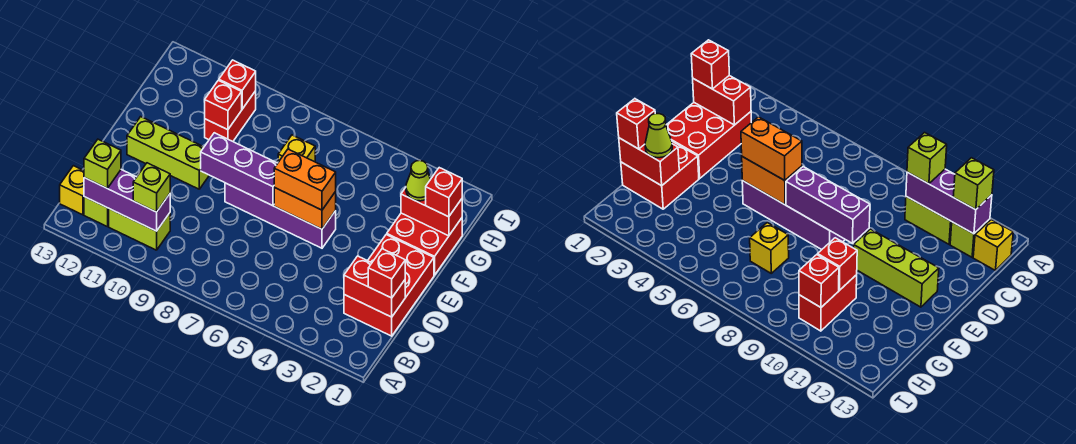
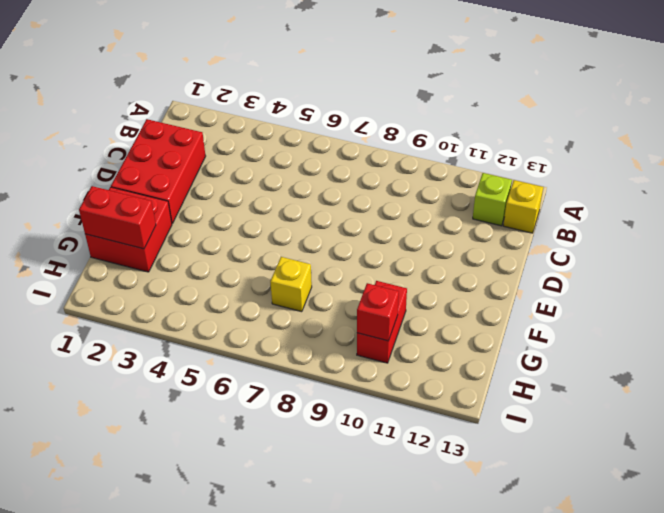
none -> lime 1x2 brick [109,209,170,250]
none -> purple 1x4 brick [225,183,336,248]
none -> lime 1x3 brick [127,117,209,189]

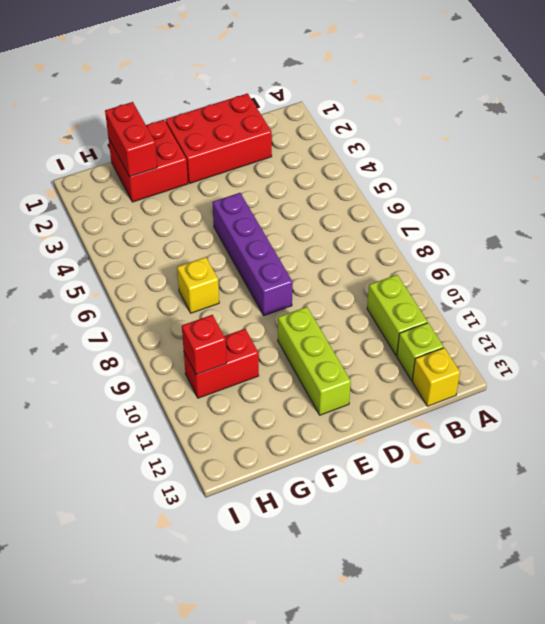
none -> purple 1x3 brick [84,170,170,231]
none -> red 1x2 brick [344,256,405,317]
none -> orange 1x2 brick [274,188,336,229]

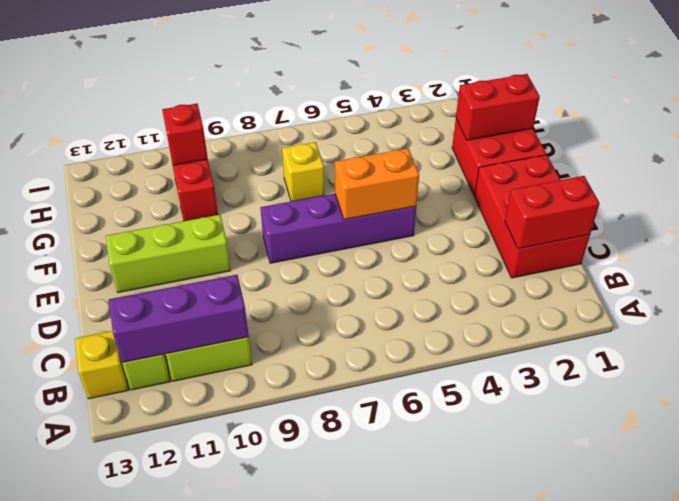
none -> purple 1x3 brick [201,133,278,206]
none -> red 1x1 brick [205,80,242,130]
none -> lime 1x1 brick [133,163,170,212]

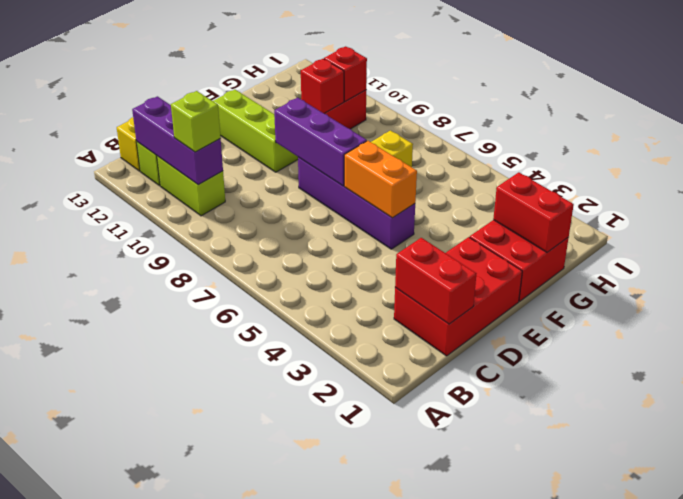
none -> lime 1x1 brick [84,139,121,188]
none -> red 1x1 brick [368,249,405,298]
none -> orange 1x2 brick [274,149,336,210]

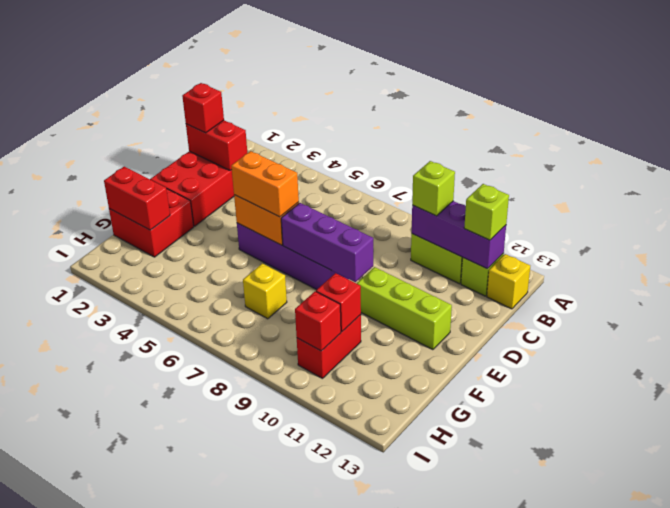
none -> red 1x1 brick [426,168,462,217]
none -> lime 1x1 cone [406,160,431,201]

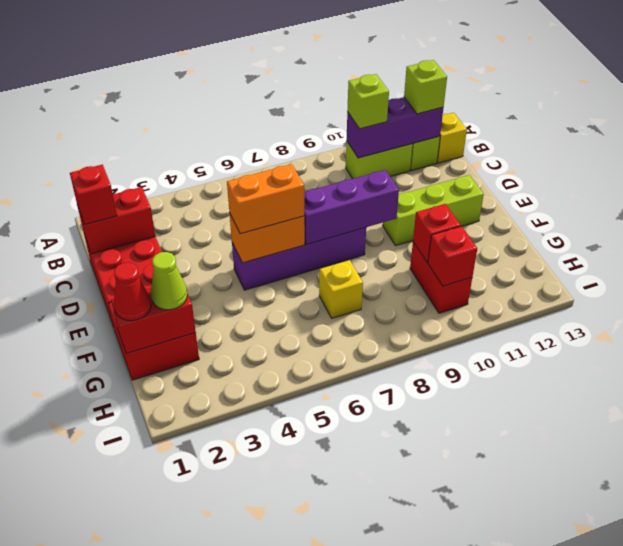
red 1x1 cone [114,262,151,321] -> red 1x1 brick [426,168,462,217]

